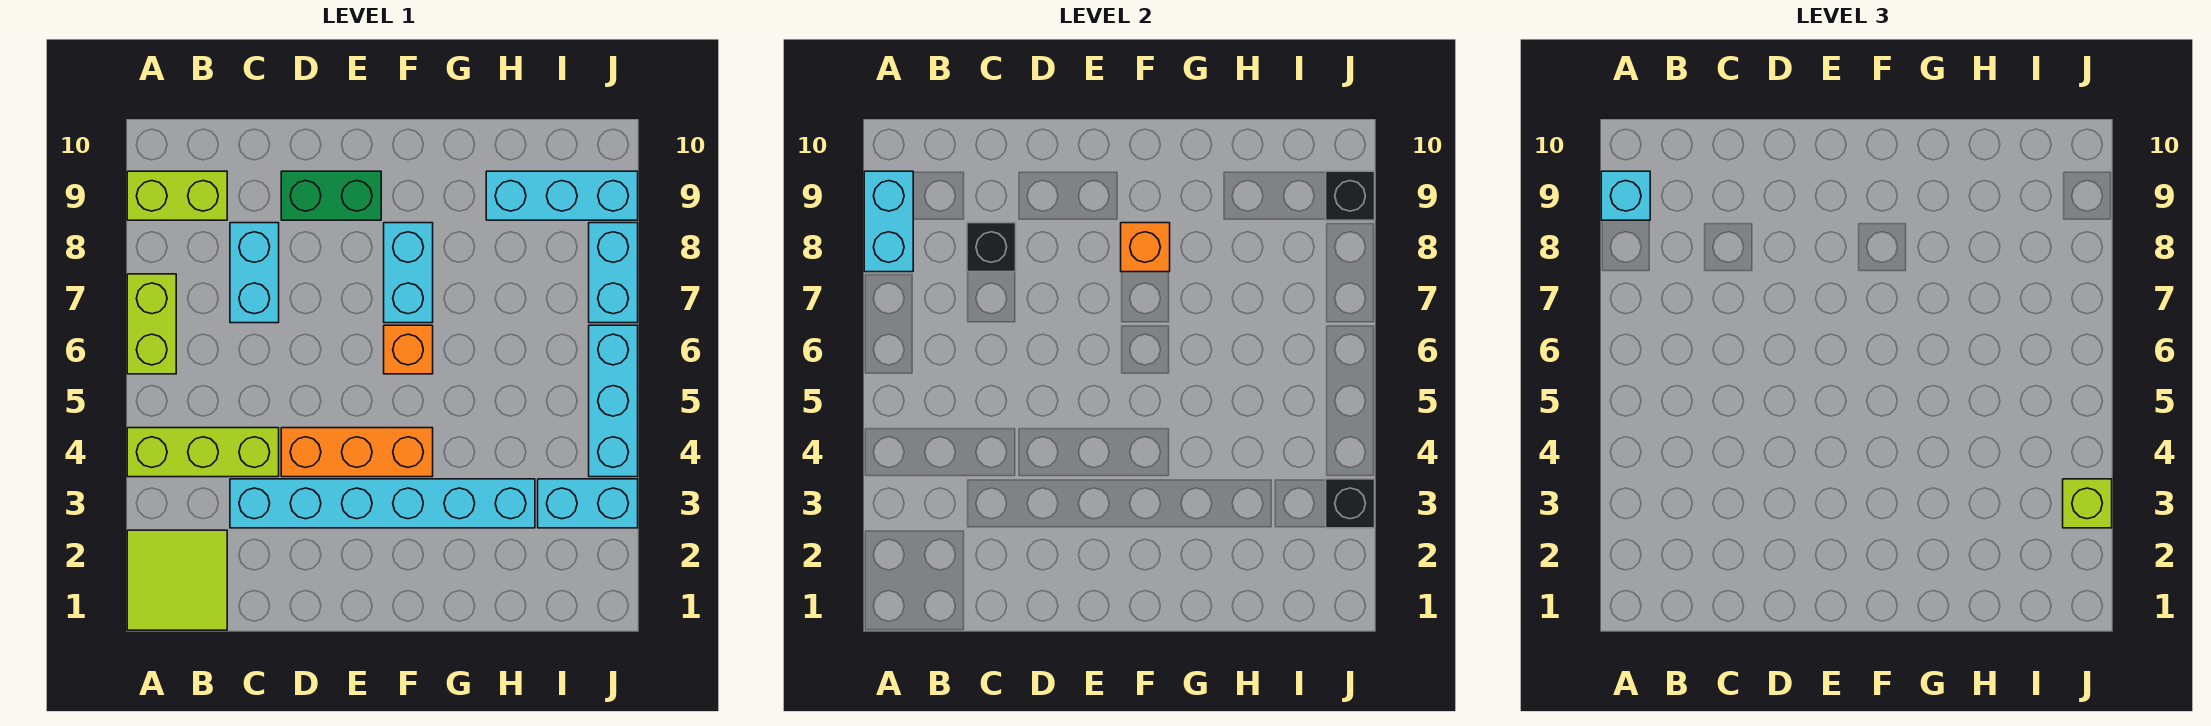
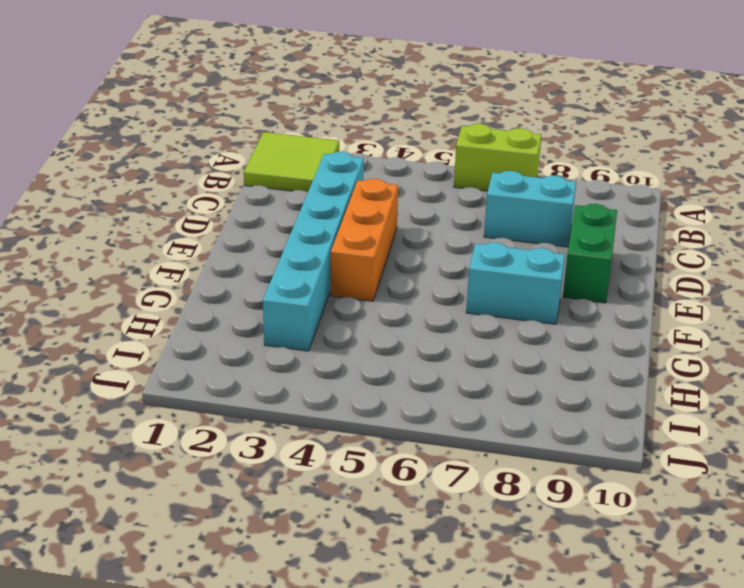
none -> lime 1x3 brick [127,428,279,477]
none -> lime 1x2 brick [127,171,227,220]
none -> orange 1x1 brick [384,325,433,374]

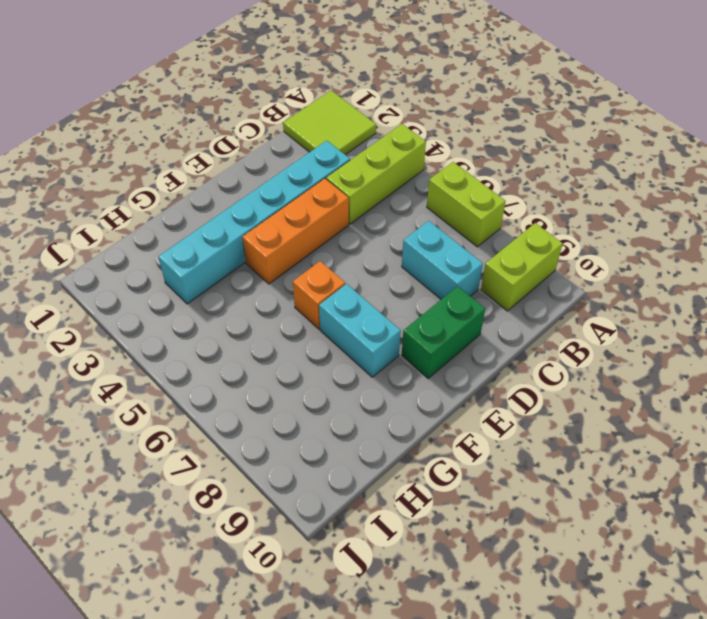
none -> cyan 1x3 brick [486,171,638,220]
none -> cyan 1x2 brick [538,479,638,528]
none -> cyan 1x3 brick [589,325,638,477]

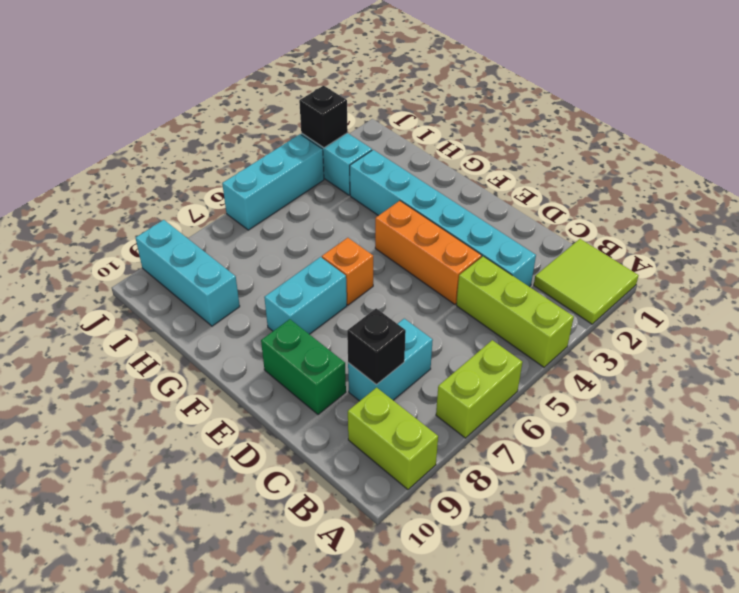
none -> cyan 1x2 brick [589,223,638,323]
none -> cyan 1x2 brick [864,171,913,272]
none -> orange 1x1 brick [1121,223,1170,272]

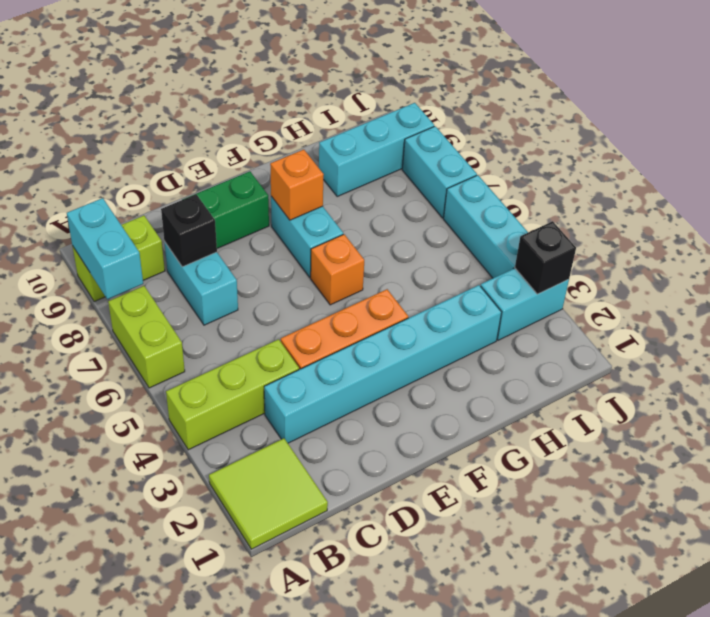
none -> black 1x1 brick [1326,171,1375,220]
none -> cyan 1x1 brick [1601,171,1650,220]
none -> lime 1x1 brick [2063,479,2112,528]

